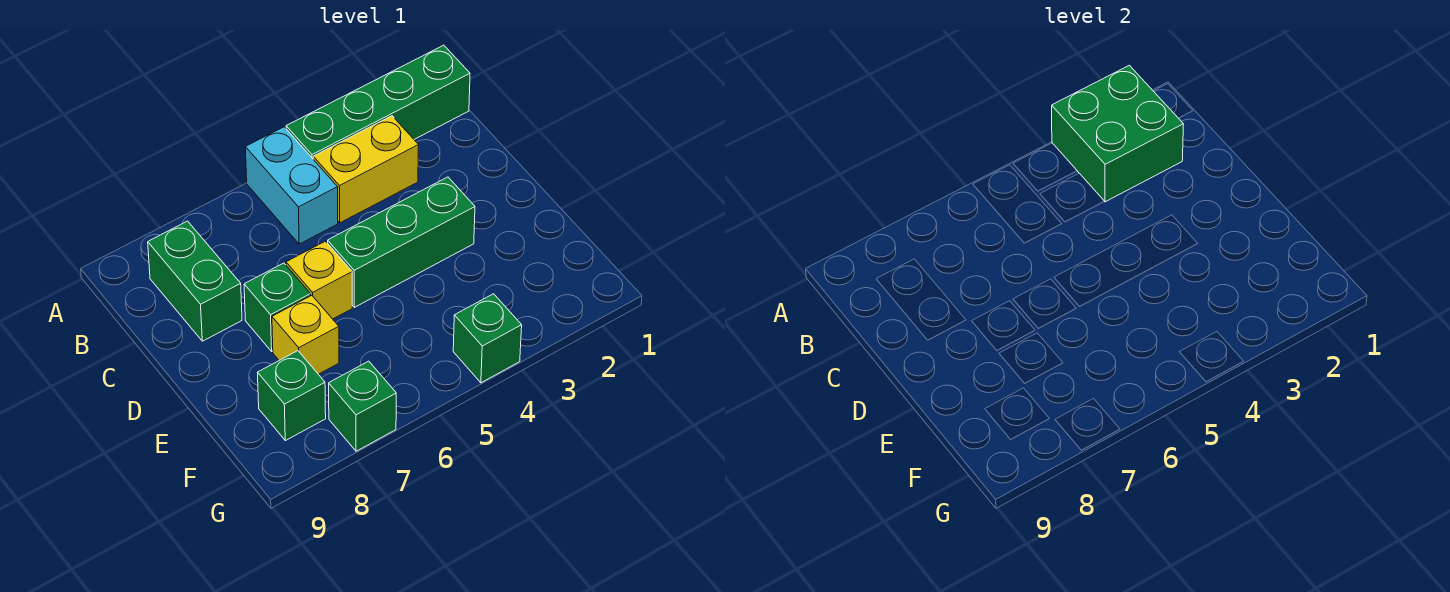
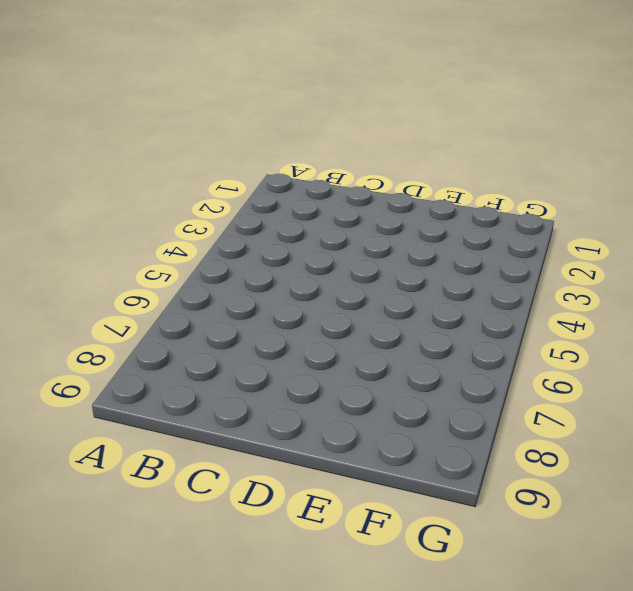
none -> green 1x4 brick [286,45,470,159]
none -> cyan 1x2 brick [245,127,338,244]
none -> yellow 1x2 brick [313,116,419,223]

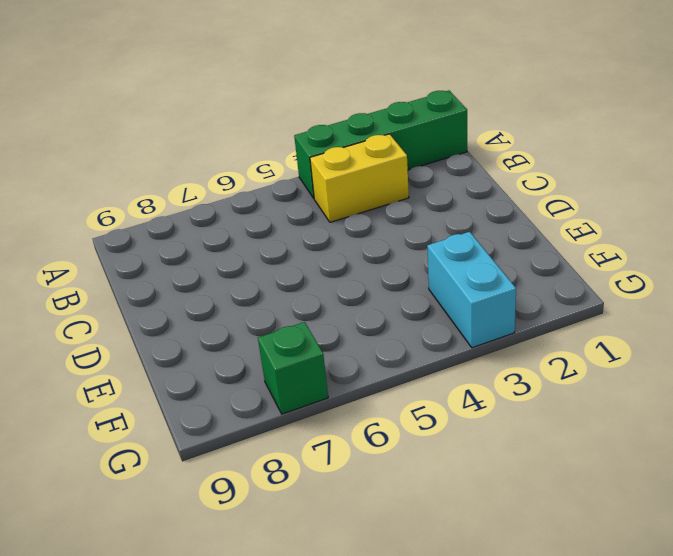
cyan 1x2 brick [427,232,516,348] -> cyan 1x2 brick moved to [245,127,338,244]
none -> green 1x2 brick [148,221,242,341]
none -> green 1x3 brick [328,177,475,307]
none -> yellow 1x1 brick [286,241,352,319]

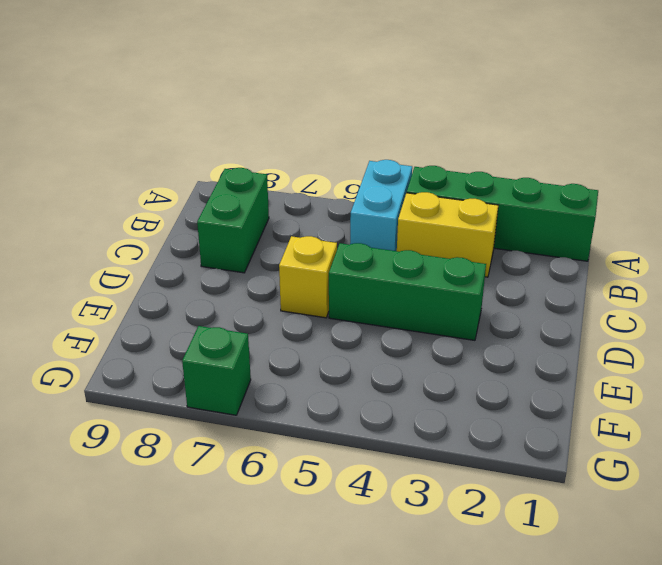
none -> green 1x1 brick [244,263,311,351]
none -> yellow 1x1 brick [272,295,339,374]
none -> green 1x1 brick [258,351,326,441]

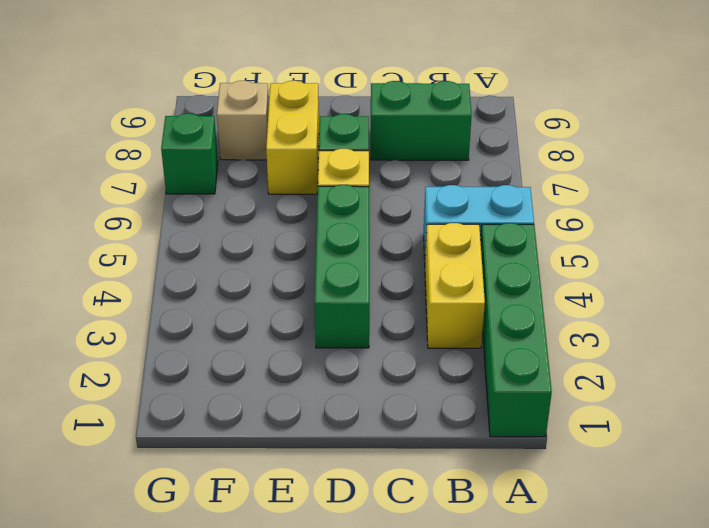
yellow 1x2 brick [266,81,319,194] -> yellow 1x1 brick [272,295,339,374]
tan 1x1 brick [217,81,269,160] -> green 1x1 brick [258,351,326,441]
none -> green 1x1 brick [453,294,522,383]
none -> green 2x2 brick [1052,65,1183,202]

